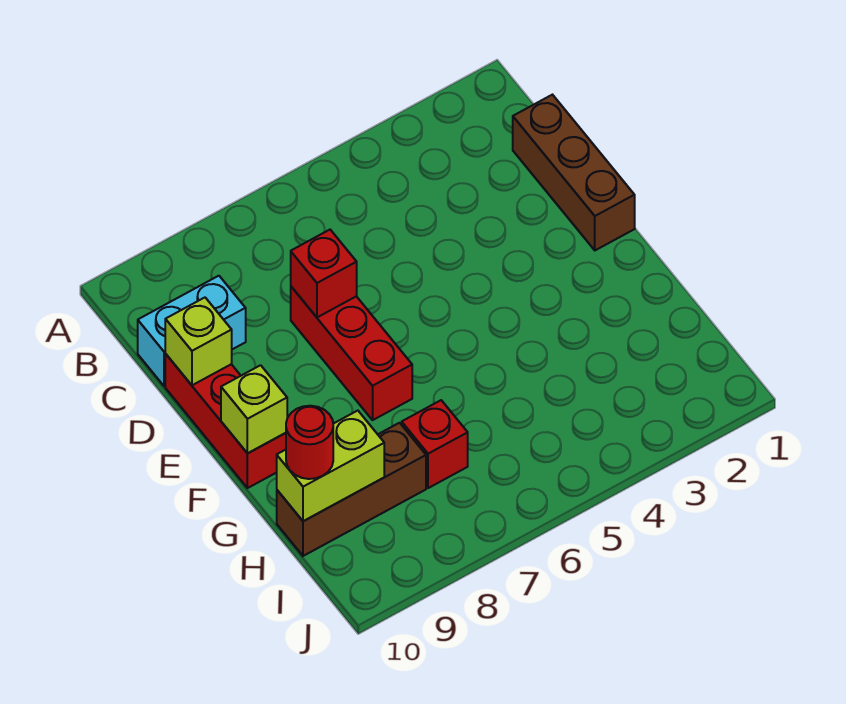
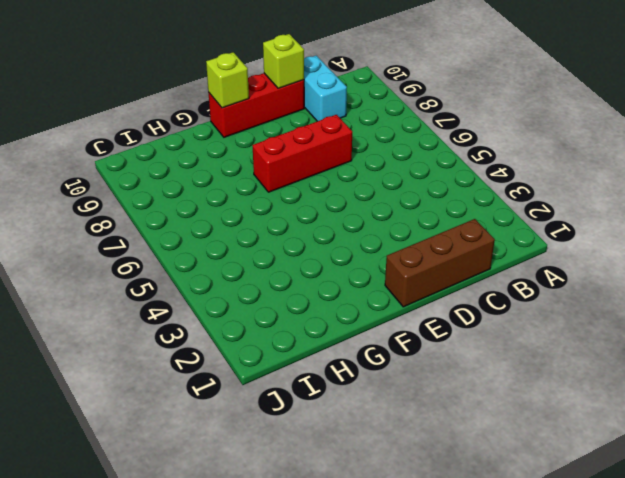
none -> red 1x1 brick [402,400,468,488]
none -> brown 1x3 brick [277,423,426,556]

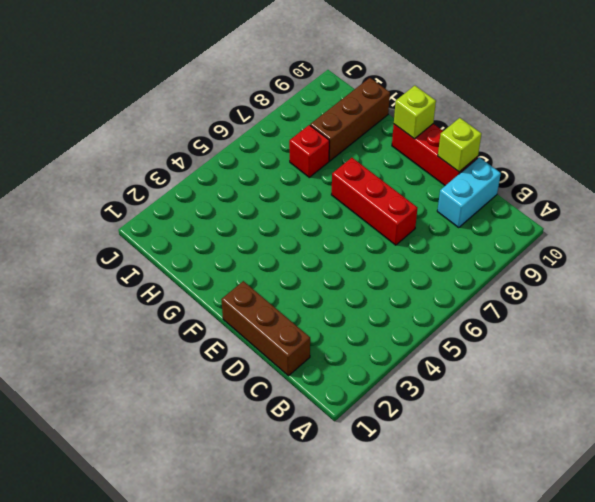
none -> red 1x1 brick [291,230,357,317]
none -> lime 1x2 brick [277,411,384,521]

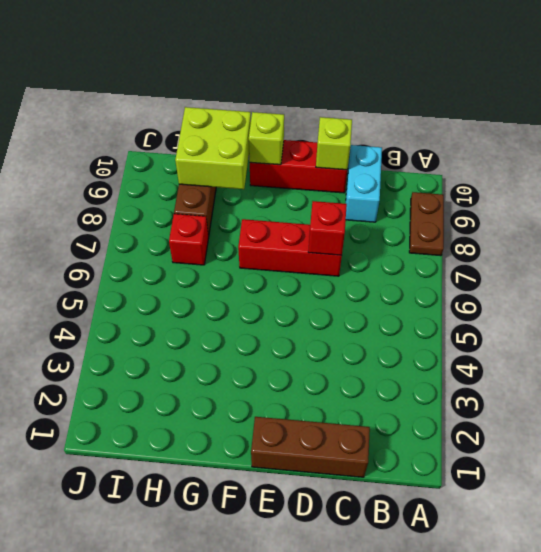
brown 1x2 plate [409,192,444,256] -> none
lime 2x2 brick [175,107,251,189] -> lime 1x2 brick [277,411,384,521]
none -> red 1x1 round brick [286,406,333,479]

